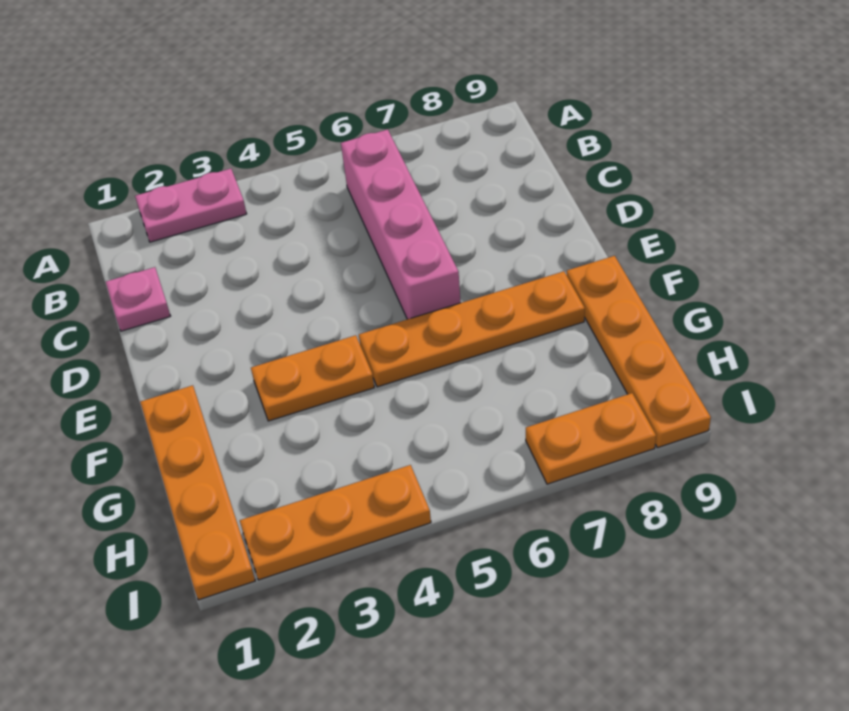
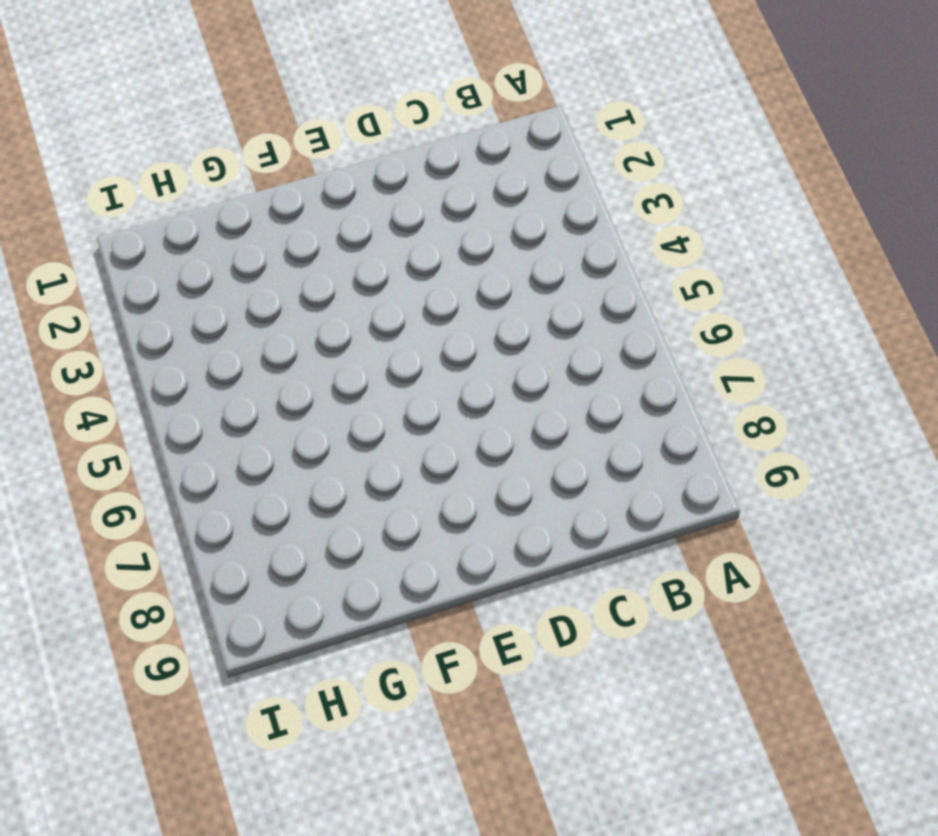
none -> pink 1x2 plate [135,169,247,242]
none -> pink 1x4 brick [341,129,461,319]

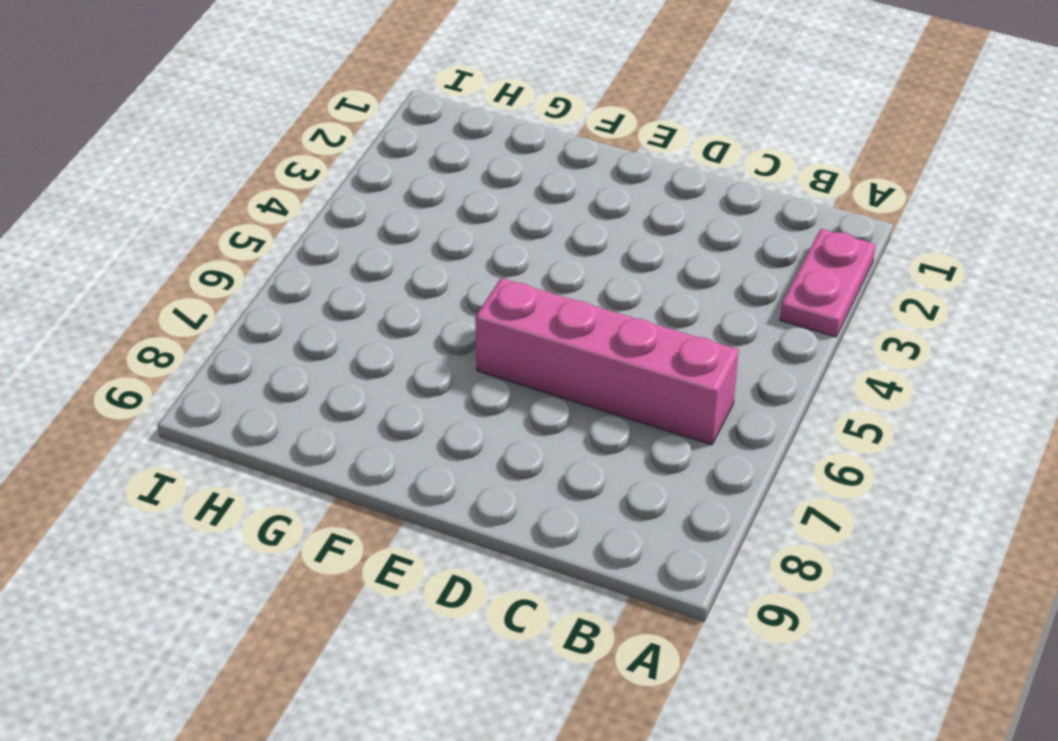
none -> pink 1x1 plate [106,267,170,331]
none -> orange 1x4 plate [140,385,255,600]

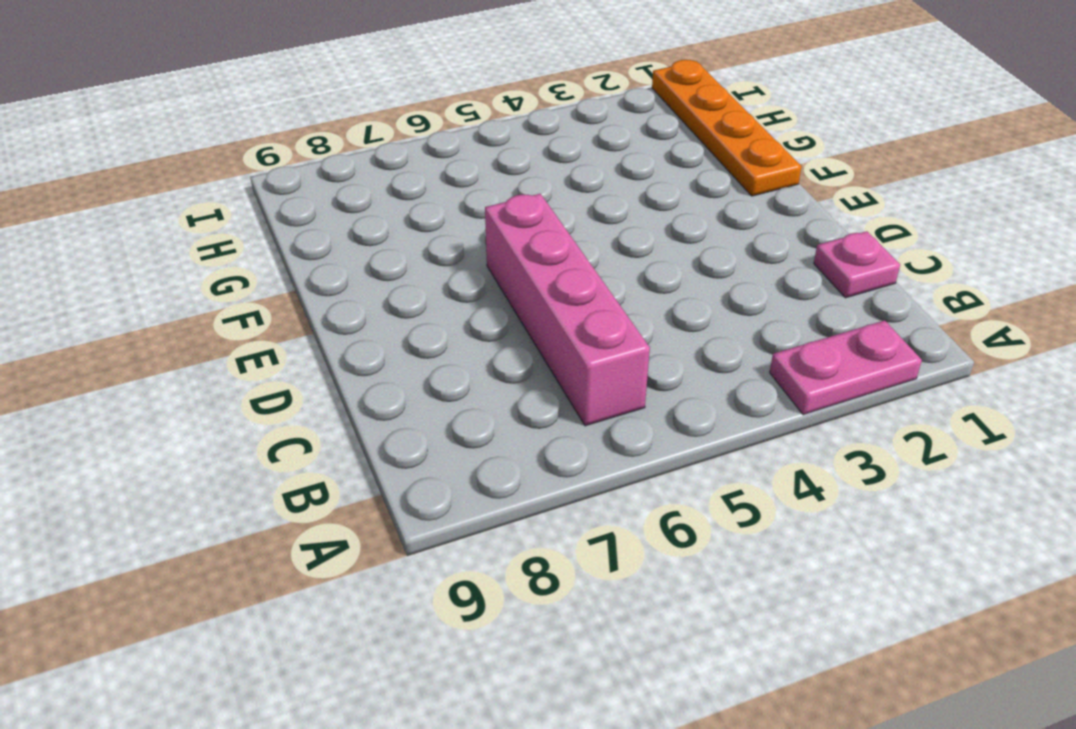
none -> orange 1x2 plate [251,335,374,421]
none -> orange 1x4 plate [359,271,585,387]

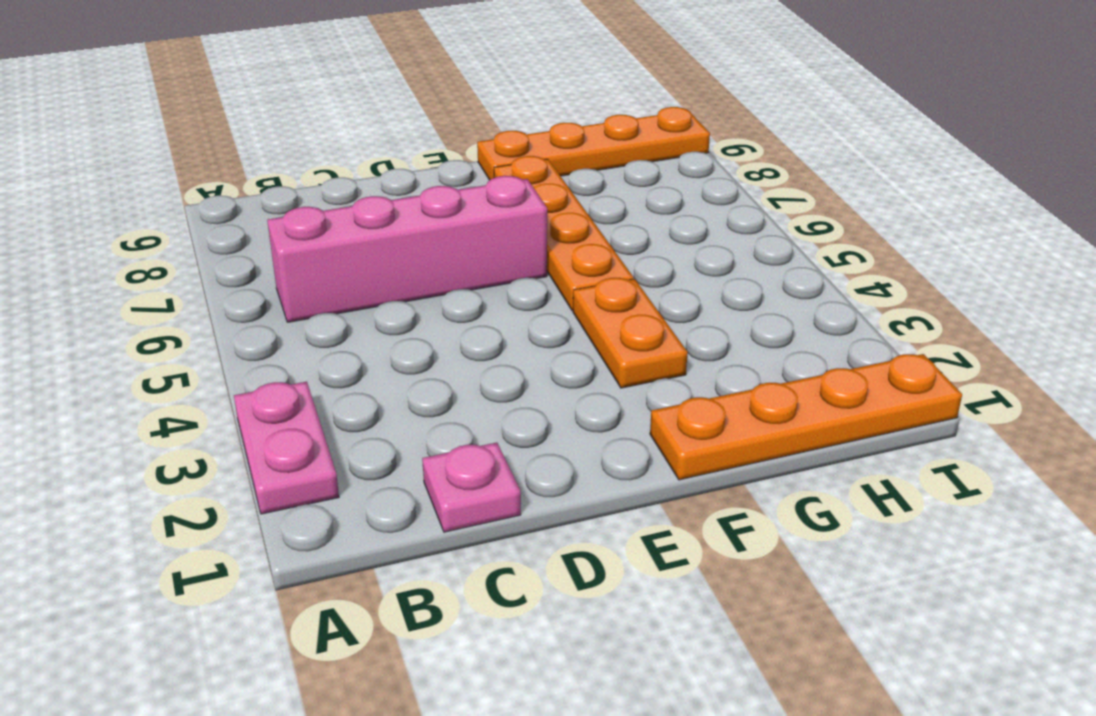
none -> orange 1x3 plate [240,465,431,580]
none -> orange 1x2 plate [526,393,656,484]

